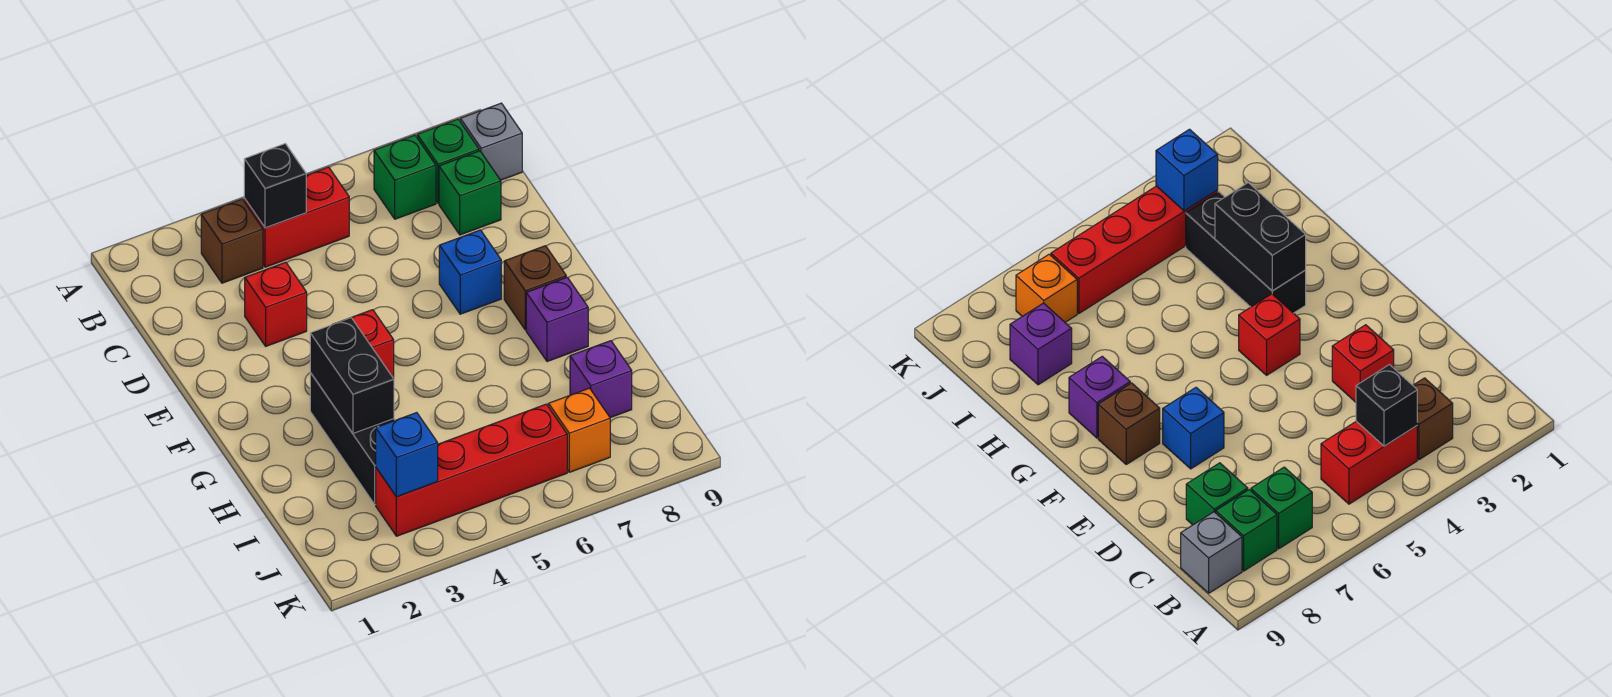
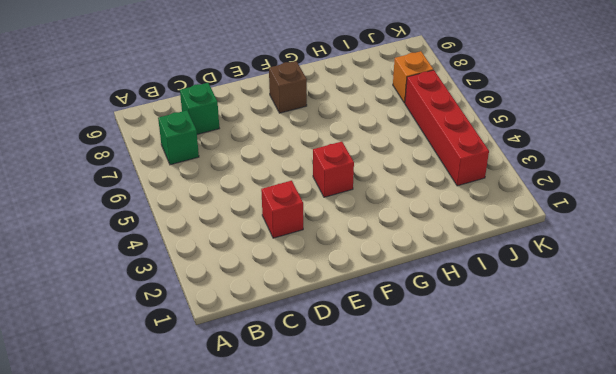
none -> brown 1x1 brick [201,199,263,283]
none -> red 1x2 brick [244,167,349,267]
none -> green 1x1 brick [417,119,479,203]

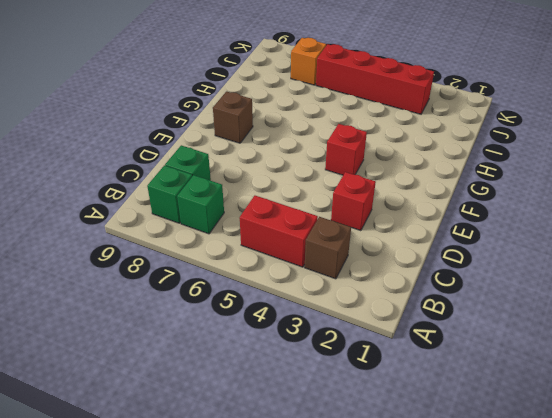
none -> grey 1x1 brick [460,103,522,180]
none -> blue 1x1 brick [439,230,501,314]
none -> black 1x3 brick [310,373,395,505]

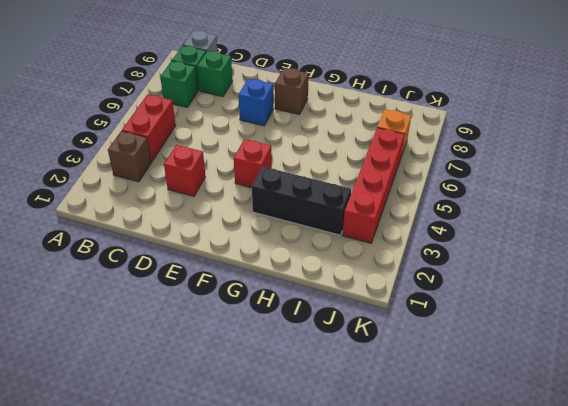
none -> purple 1x1 brick [526,277,588,362]
none -> purple 1x1 brick [570,341,632,418]
none -> black 1x1 brick [244,144,306,228]

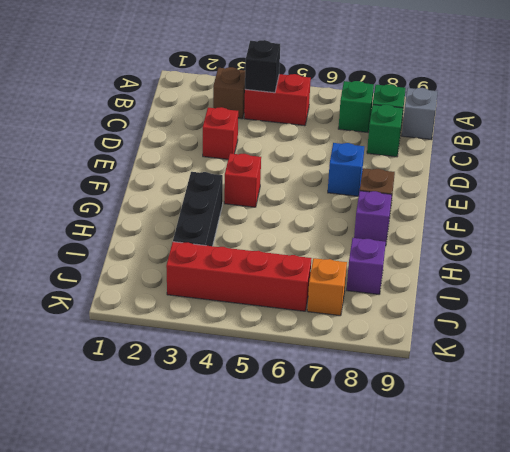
none -> black 1x2 brick [310,318,394,433]
none -> blue 1x1 brick [376,413,438,497]

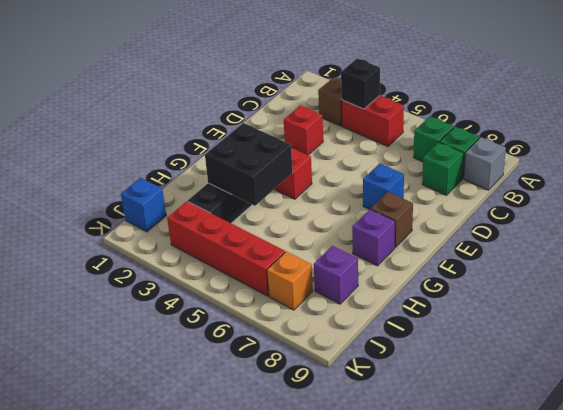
black 2x2 brick [205,123,293,206] -> black 1x2 brick [310,318,394,433]
blue 1x1 brick [121,178,166,232] -> blue 1x1 brick moved to [376,413,438,497]

